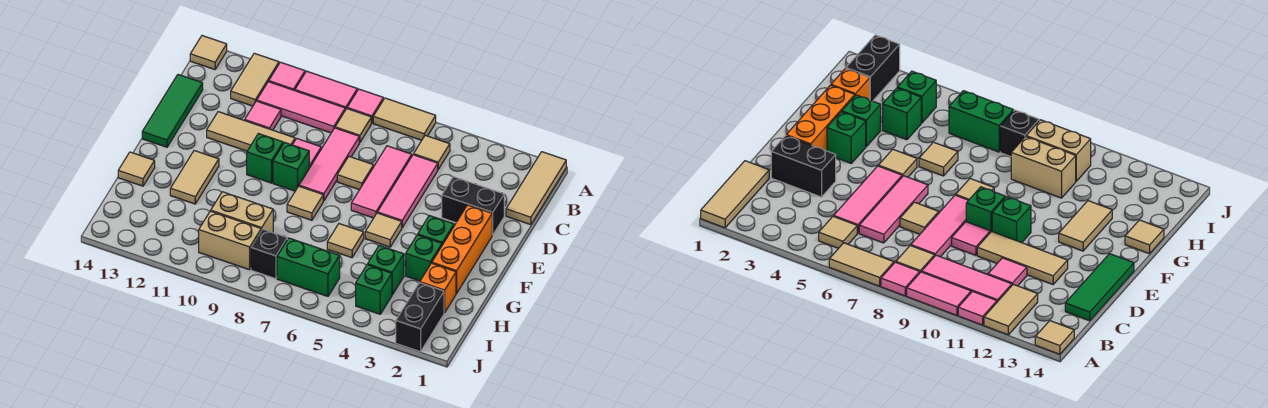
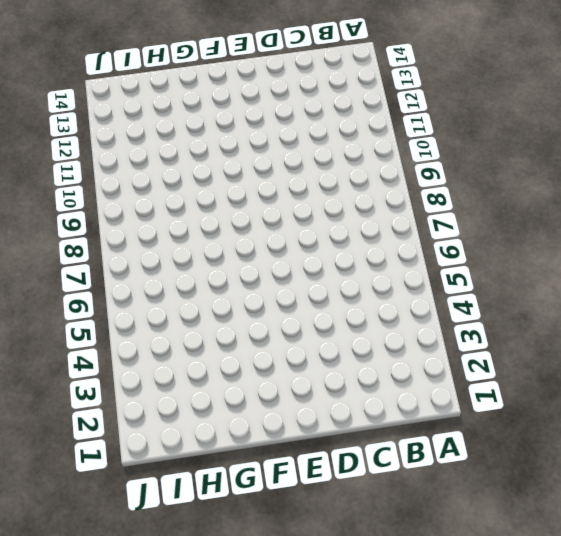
none -> tan 1x3 tile [506,152,566,225]
none -> tan 1x2 tile [373,98,436,140]
none -> pink 1x1 tile [347,89,383,123]
none -> pink 1x2 tile [295,71,357,110]

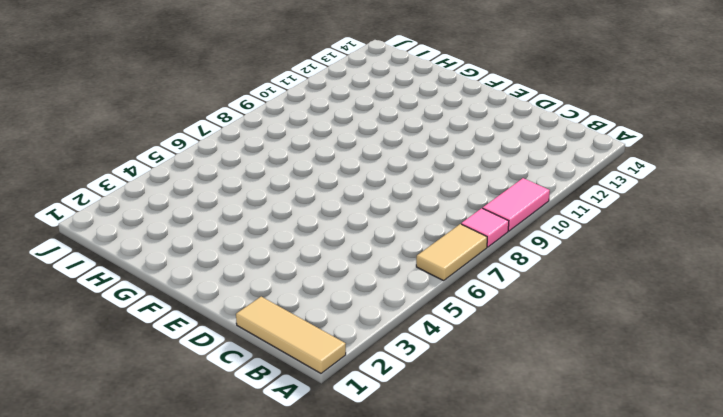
none -> pink 1x1 tile [269,62,305,91]
none -> tan 1x2 tile [231,53,279,106]
none -> tan 1x1 tile [190,36,227,70]
none -> tan 1x1 tile [414,135,450,169]

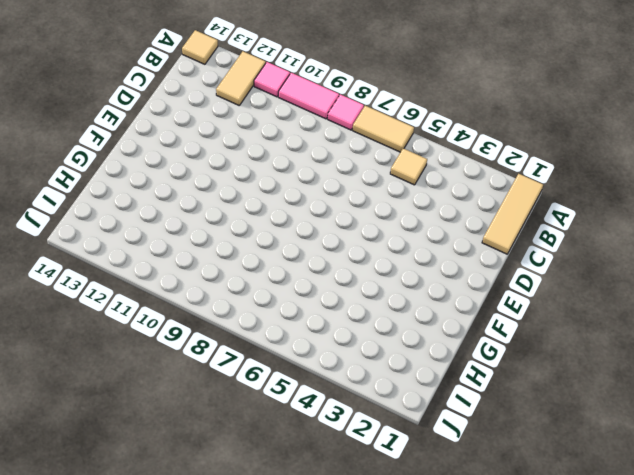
none -> tan 1x1 tile [335,109,371,143]
none -> pink 1x3 tile [257,82,345,133]
none -> pink 1x3 tile [377,155,438,227]
none -> pink 1x3 tile [351,146,412,218]

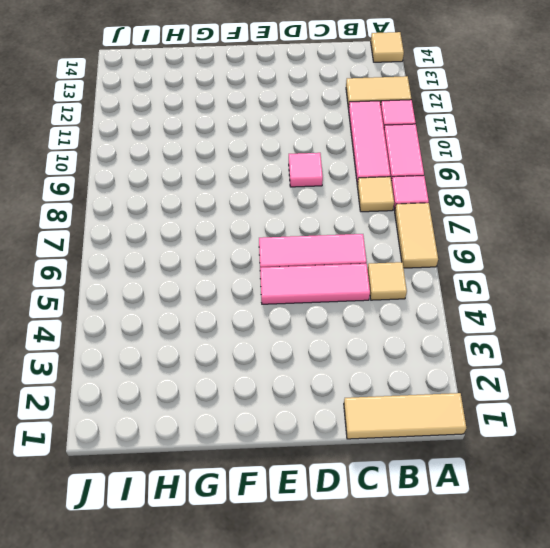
none -> pink 1x3 tile [299,128,359,201]
none -> pink 1x1 tile [245,101,281,130]
none -> green 1x3 tile [142,74,203,147]
none -> black 1x2 brick [442,177,504,235]

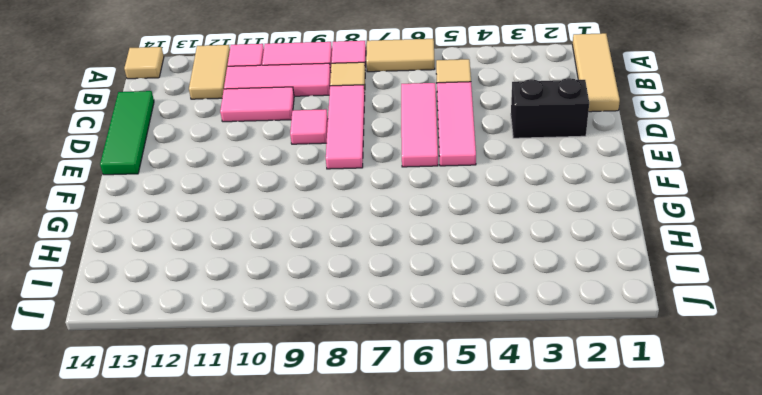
pink 1x2 tile [220,87,294,122] -> pink 1x1 tile [245,101,281,130]
none -> tan 1x1 tile [337,156,374,190]
none -> tan 1x3 tile [207,112,295,151]
none -> orange 1x3 brick [432,205,492,293]
none -> green 1x1 brick [273,142,309,191]

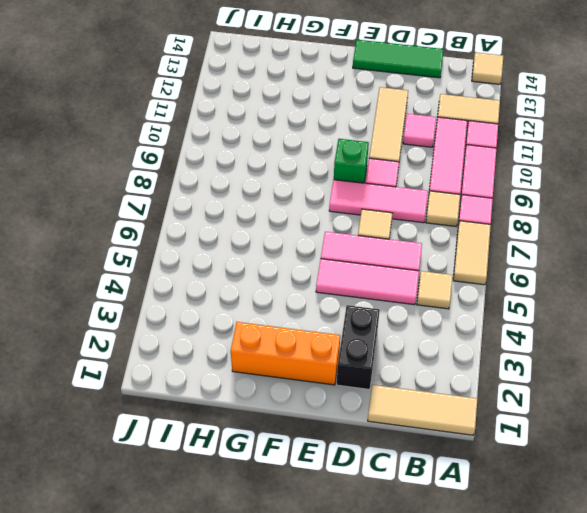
none -> green 1x1 brick [247,134,283,183]
none -> green 1x1 brick [418,215,454,245]
none -> tan 1x1 tile [365,213,402,247]
none -> tan 1x1 tile [287,186,323,220]

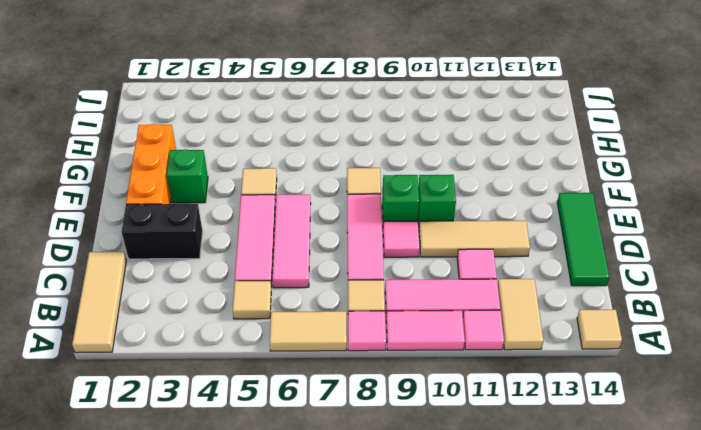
none -> tan 1x1 tile [337,156,374,190]
none -> tan 1x2 tile [170,151,219,204]
none -> green 1x1 brick [406,235,442,281]
none -> tan 1x1 tile [327,224,364,258]

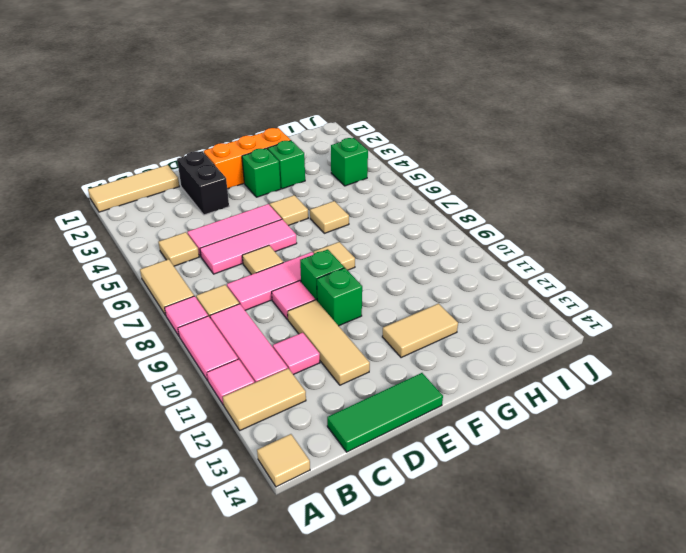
none -> tan 1x1 tile [118,152,155,186]
none -> orange 1x1 brick [420,263,456,313]
none -> green 1x1 brick [368,245,404,295]
none -> tan 1x2 brick [211,192,273,233]

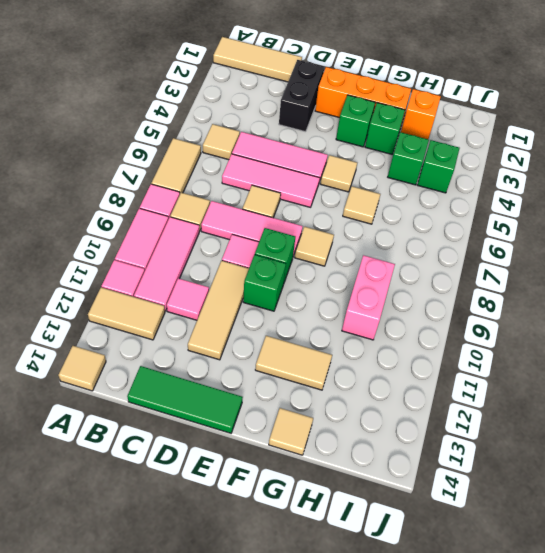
pink 1x2 brick [342,255,395,340] -> tan 1x2 brick [211,192,273,233]
none -> black 1x2 brick [396,283,444,352]
none -> green 1x2 brick [277,238,340,296]
none -> black 1x1 brick [251,229,287,279]
none -> tan 1x2 brick [199,211,261,270]

